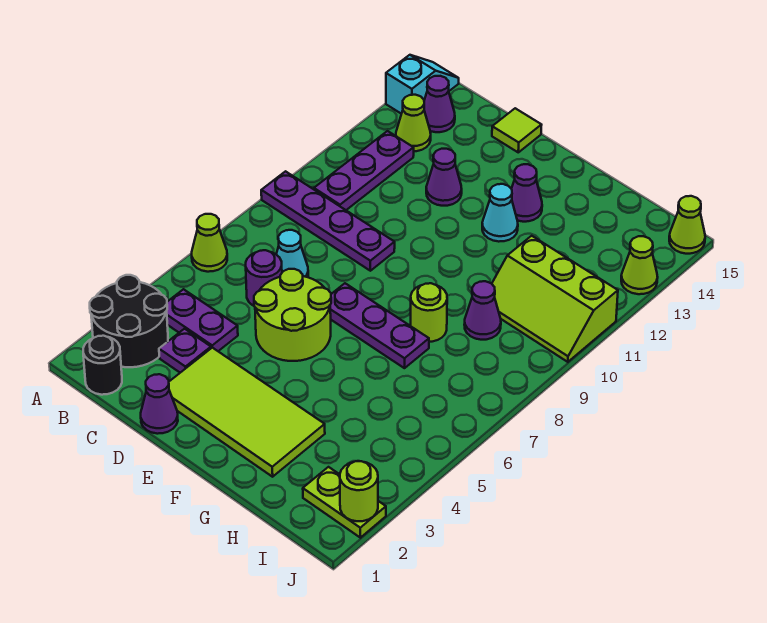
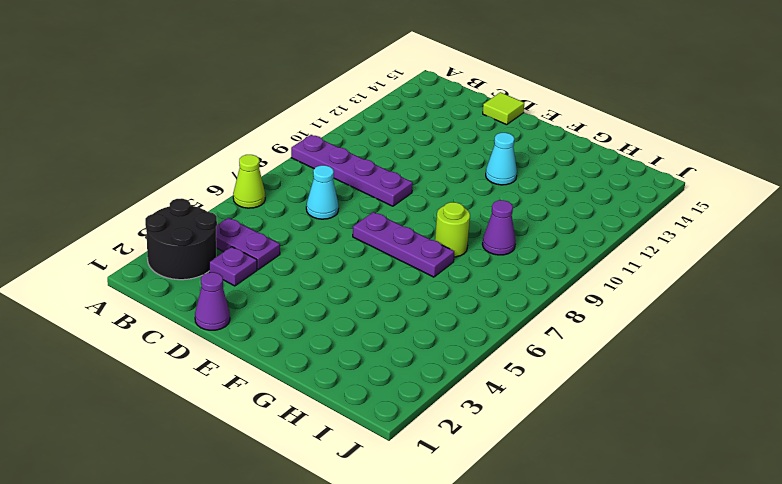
none -> cyan 1x2 slope [386,55,459,114]
none -> black 1x1 round brick [83,336,122,395]
none -> purple 1x3 plate [314,131,414,210]

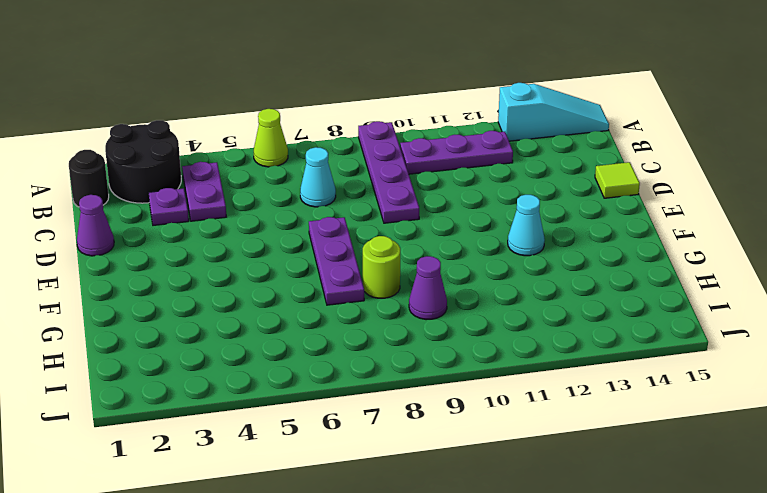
cyan 1x3 slope [498,83,609,141] -> cyan 1x2 slope [386,55,459,114]
none -> lime 1x1 cone [396,95,431,151]
none -> purple 1x1 cone [424,76,455,132]
none -> purple 1x1 round brick [246,250,282,306]

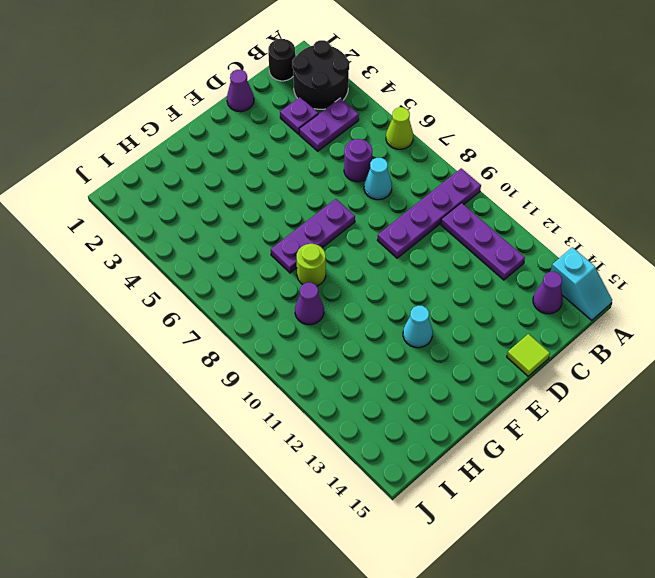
none -> lime 1x1 cone [396,95,431,151]
none -> lime 2x4 tile [169,348,325,477]
none -> lime 2x2 round brick [254,269,331,361]

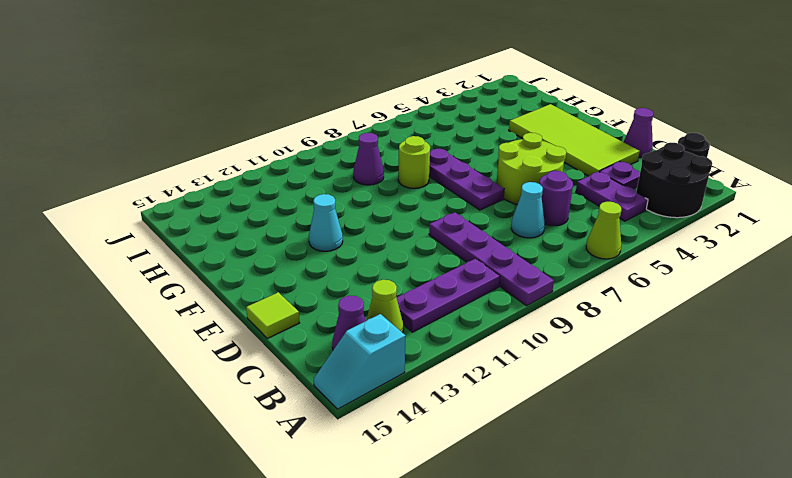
none -> purple 1x1 cone [426,149,462,206]
none -> purple 1x1 cone [512,164,542,222]
none -> lime 2x3 slope [492,236,618,362]

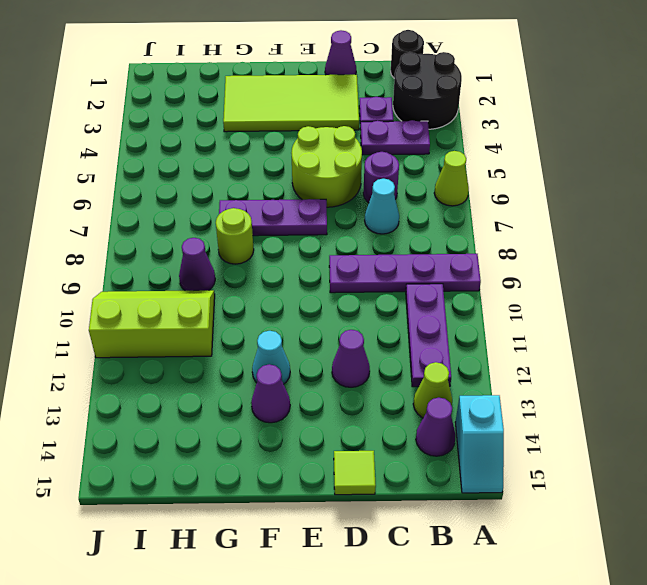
none -> lime 1x2 plate [303,467,386,538]
none -> lime 1x1 cone [621,236,658,294]
none -> lime 1x1 cone [669,196,705,254]

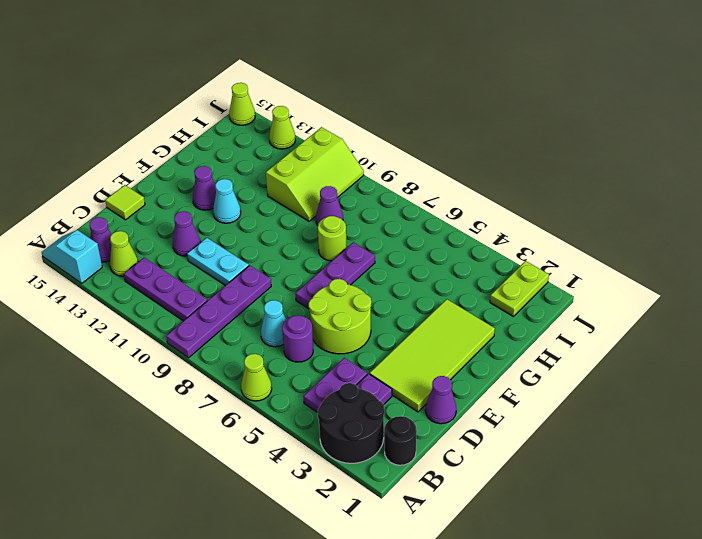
cyan 1x2 plate [187,238,249,286] -> none
none -> lime 1x1 round brick [340,461,378,521]

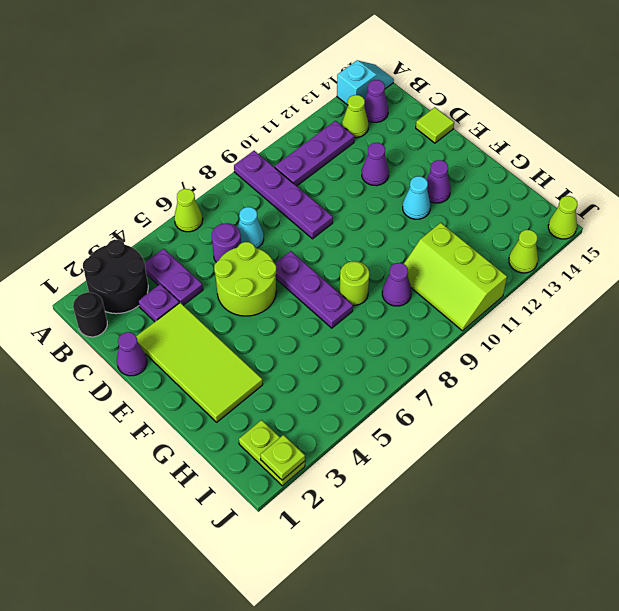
lime 1x1 plate [260,435,305,480] -> lime 1x1 round brick [340,461,378,521]

